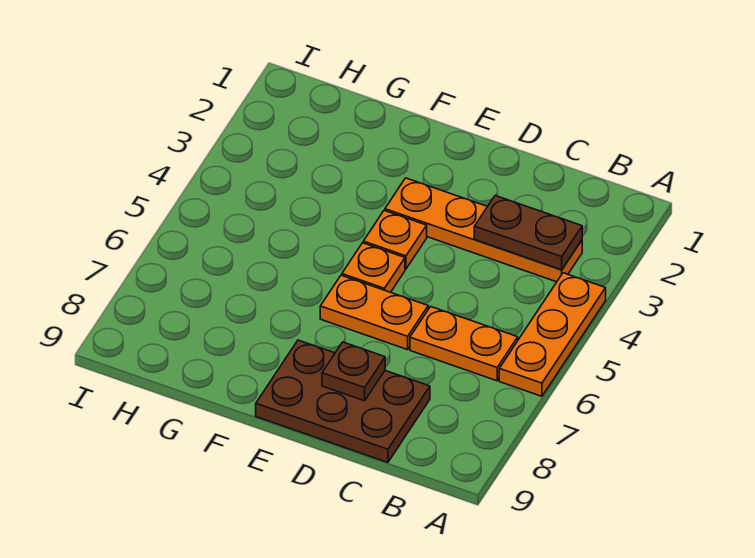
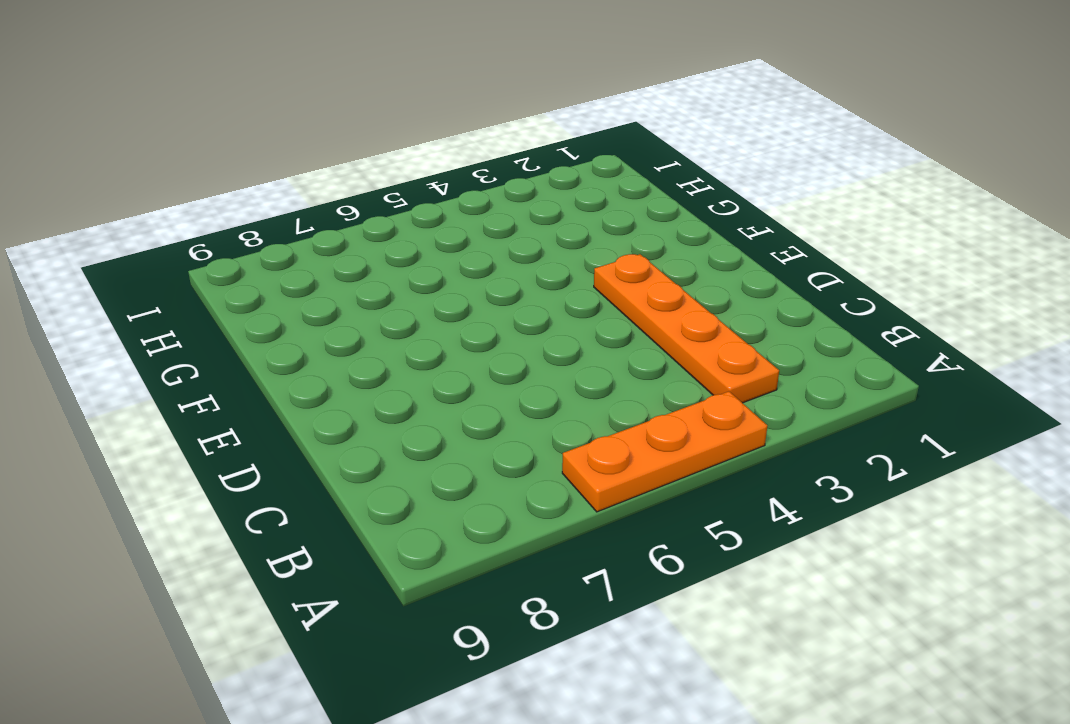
none -> orange 1x2 plate [410,307,518,381]
none -> brown 2x3 plate [256,340,430,462]

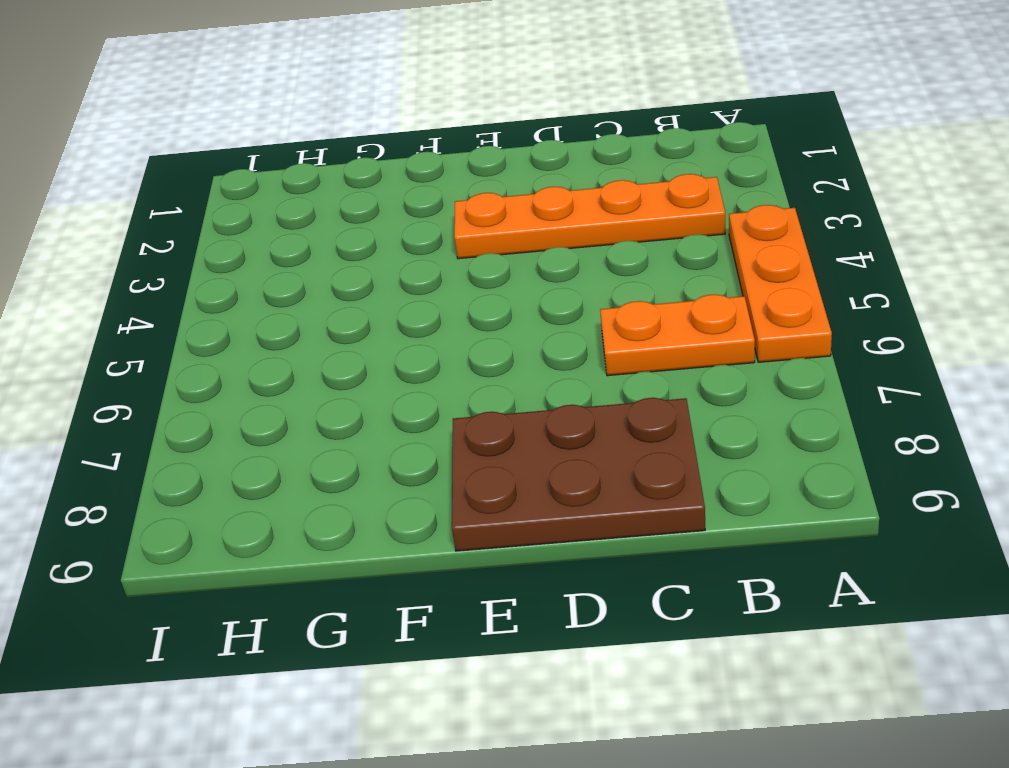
none -> orange 1x2 plate [320,275,428,350]
none -> orange 1x1 plate [363,210,427,269]

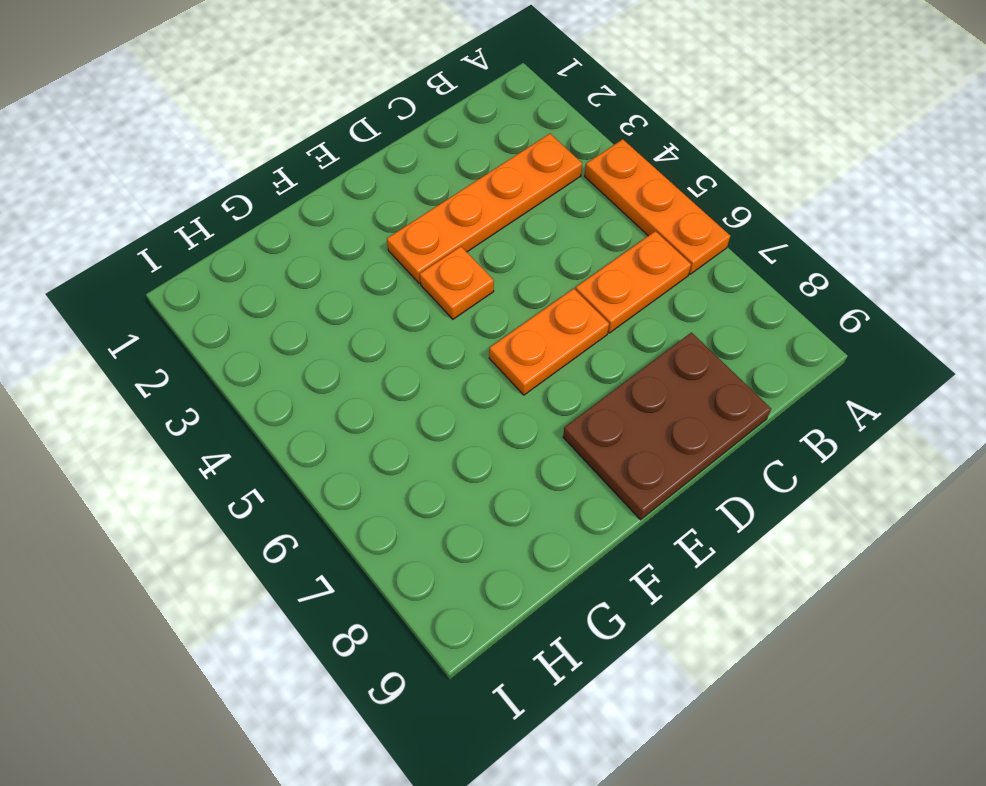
none -> orange 1x1 plate [342,243,405,292]
none -> brown 1x2 plate [474,196,582,270]

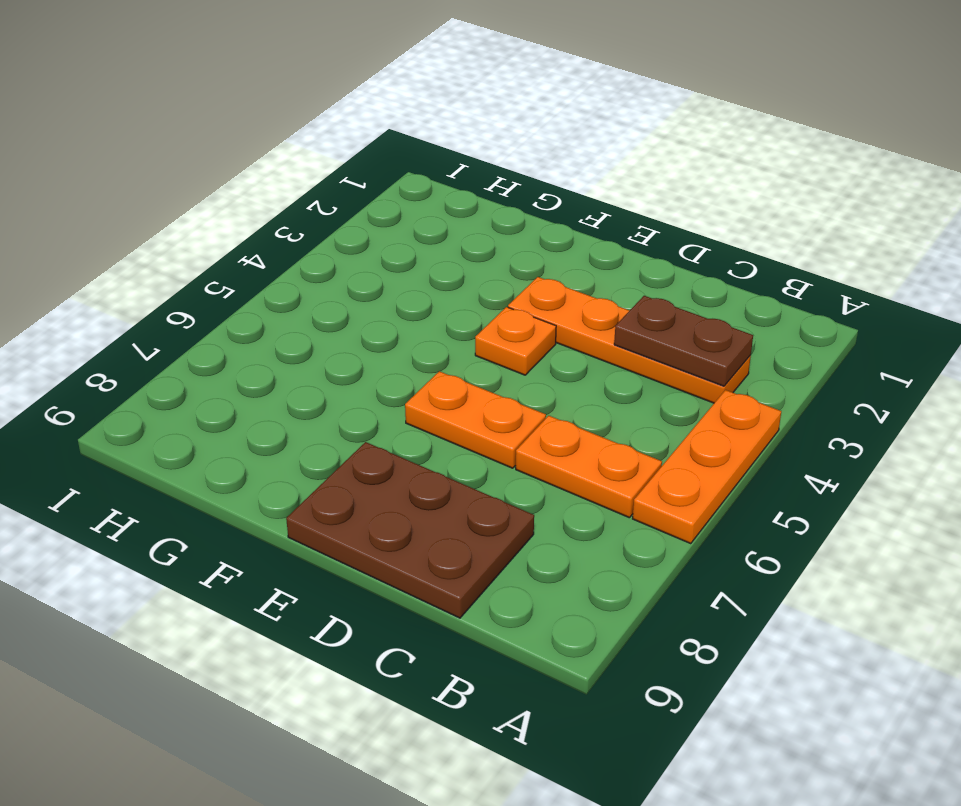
none -> orange 1x1 plate [342,243,405,292]
none -> brown 1x1 plate [322,342,385,401]

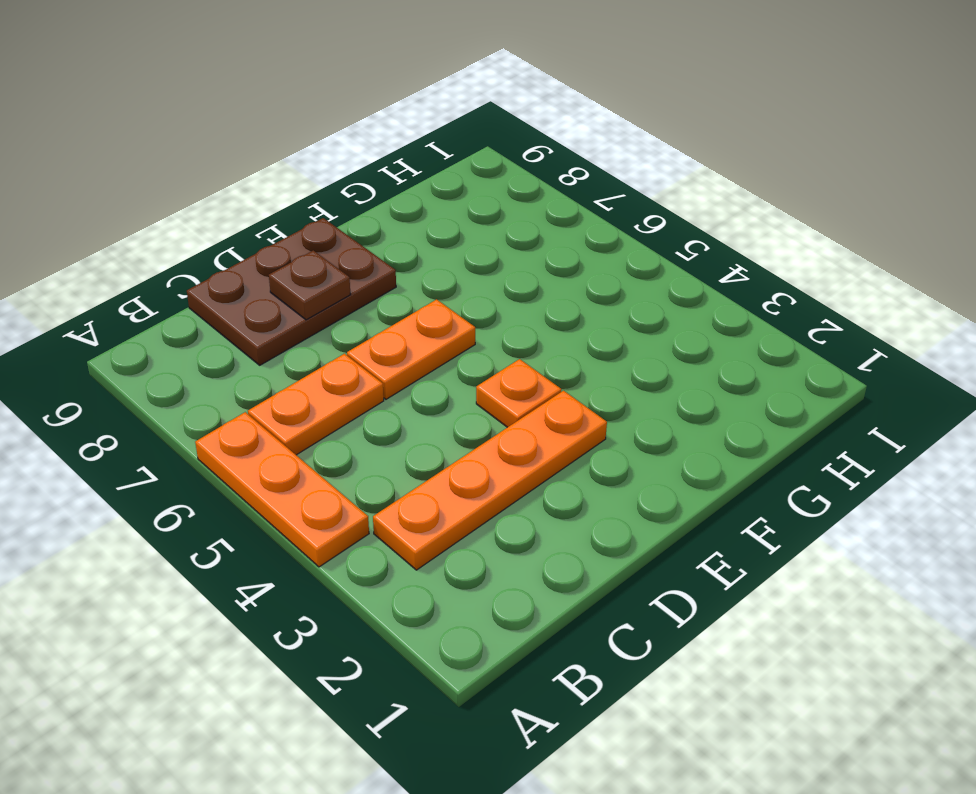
none -> orange 1x1 plate [342,243,405,292]
none -> brown 1x2 plate [474,196,582,270]

